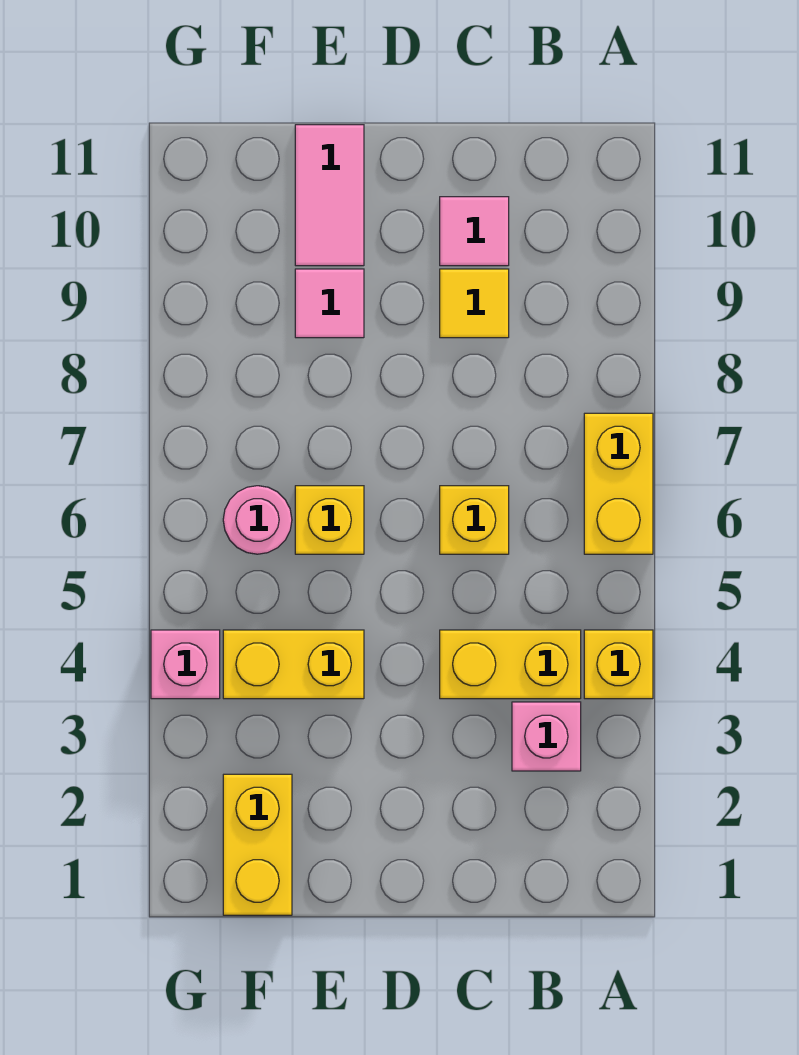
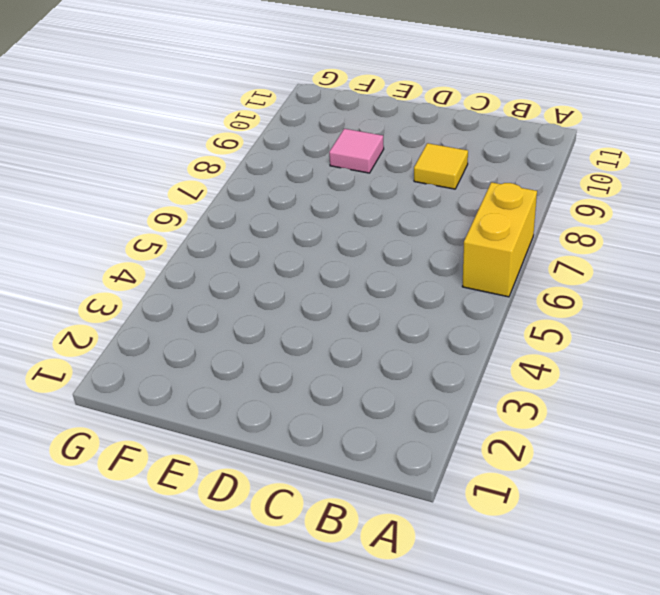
none -> yellow 1x1 brick [584,630,653,699]
none -> pink 1x1 brick [512,702,581,771]
none -> yellow 1x2 brick [440,630,581,699]

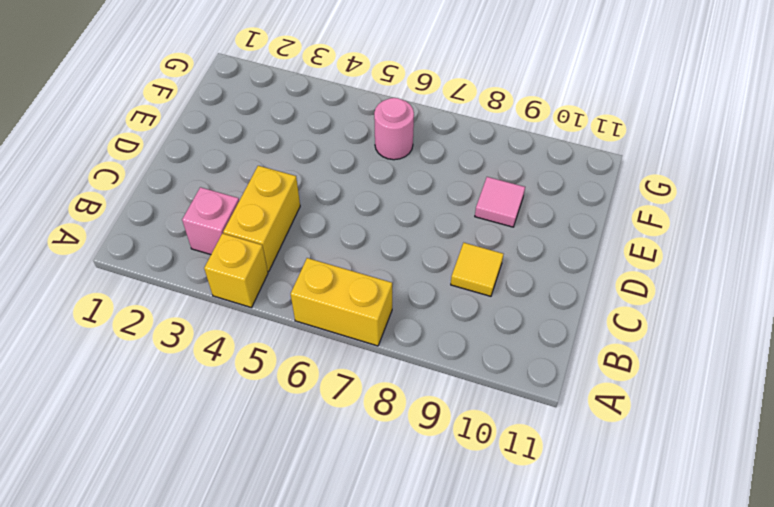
none -> yellow 1x1 brick [440,486,509,554]
none -> pink 1x1 tile [440,197,509,266]
none -> yellow 1x2 brick [223,630,364,699]

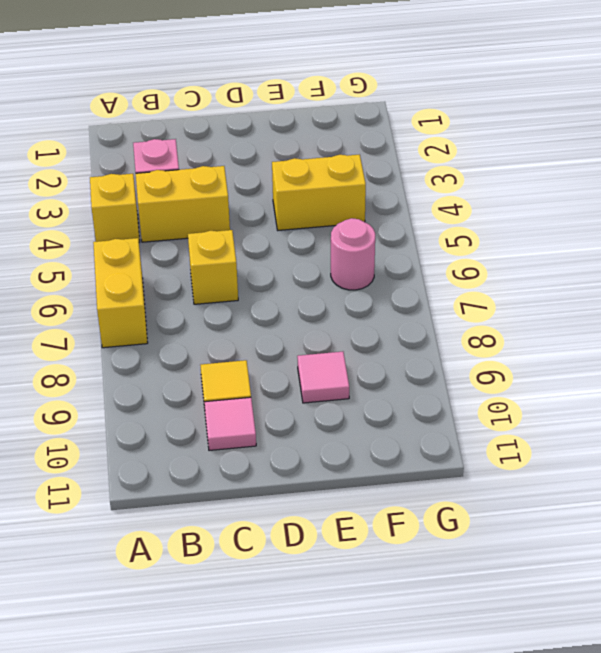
none -> yellow 1x1 brick [295,486,364,554]
none -> pink 1x2 tile [295,125,364,266]
none -> yellow 1x2 brick [223,774,292,915]

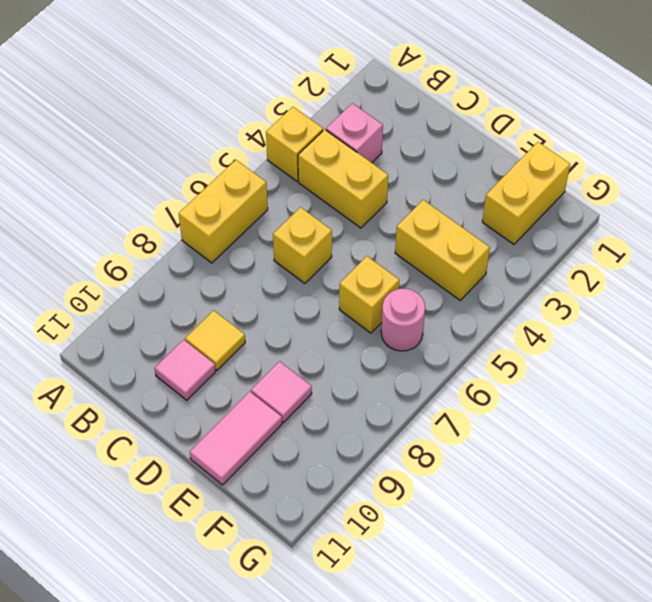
none -> pink 1x1 brick [151,630,220,699]

